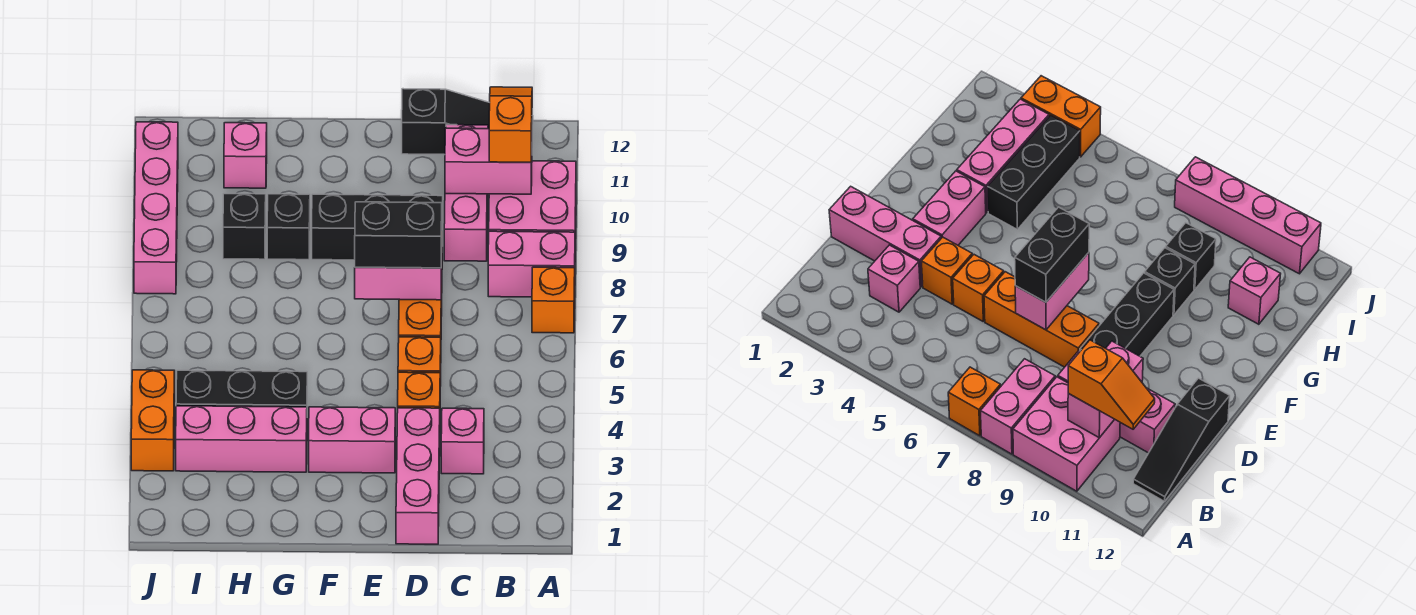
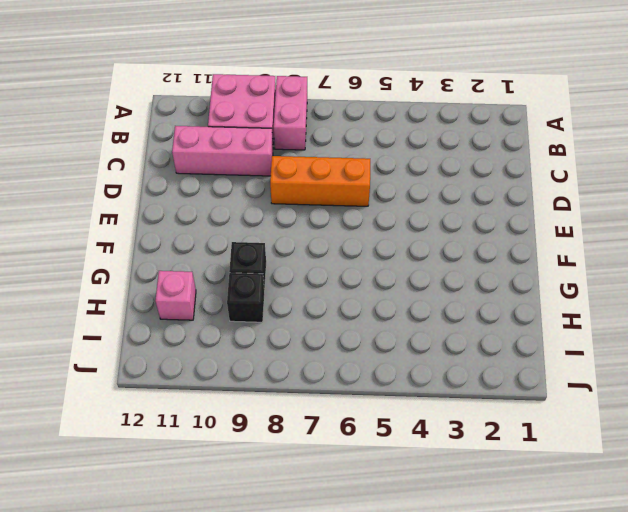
none -> orange 1x1 brick [532,267,575,333]
none -> black 1x3 slope [402,89,533,155]
none -> pink 1x1 brick [441,408,484,474]

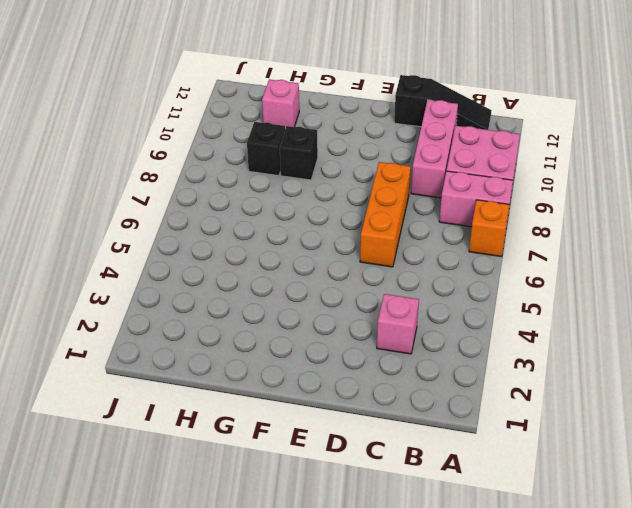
none -> pink 1x3 brick [396,408,440,544]
none -> orange 1x1 brick [398,372,440,408]
none -> orange 1x1 brick [398,337,441,386]

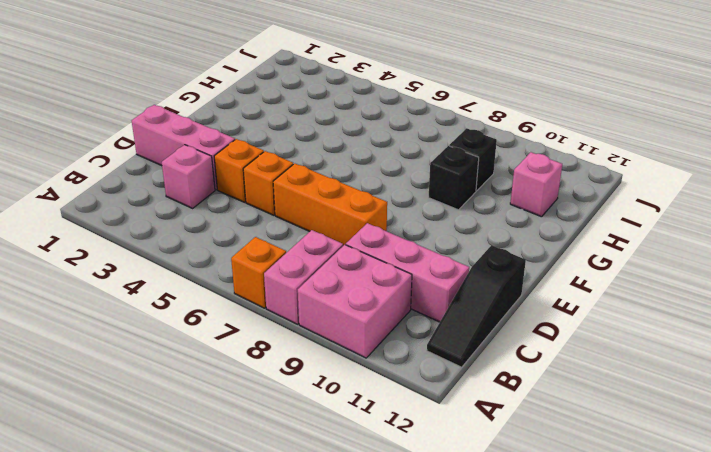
none -> black 1x3 brick [312,194,443,260]
none -> pink 1x2 brick [309,407,395,473]
none -> pink 1x3 brick [176,406,307,472]

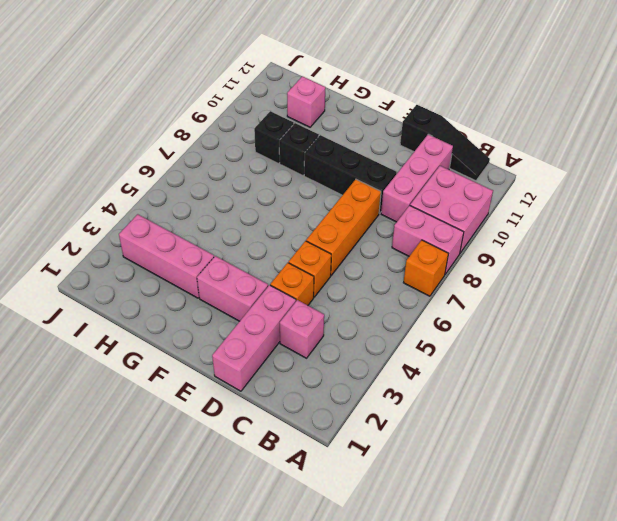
none -> black 1x3 brick [176,370,307,407]
none -> orange 1x2 brick [131,370,175,471]
none -> pink 1x4 brick [134,122,178,294]

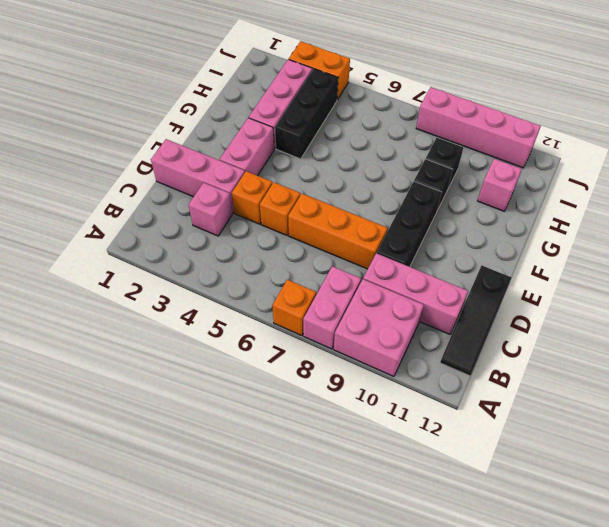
none -> pink 1x2 brick [445,128,532,194]
none -> pink 1x2 brick [355,253,442,300]
none -> orange 1x2 slope [489,87,532,162]

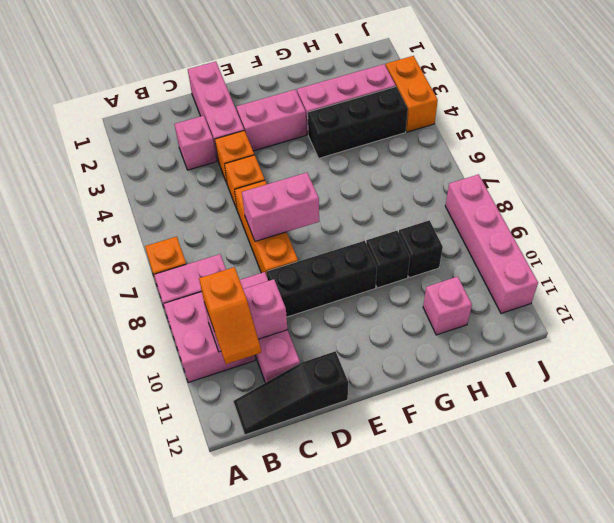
none -> black 1x2 brick [355,202,442,268]

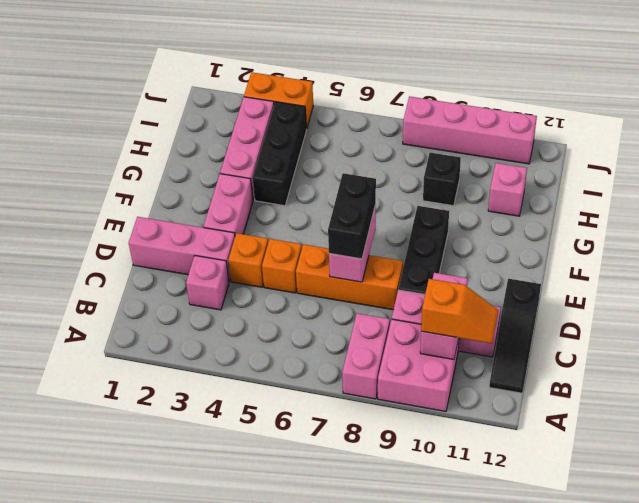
none -> orange 1x1 brick [532,267,575,333]
none -> black 1x1 brick [267,194,310,260]

